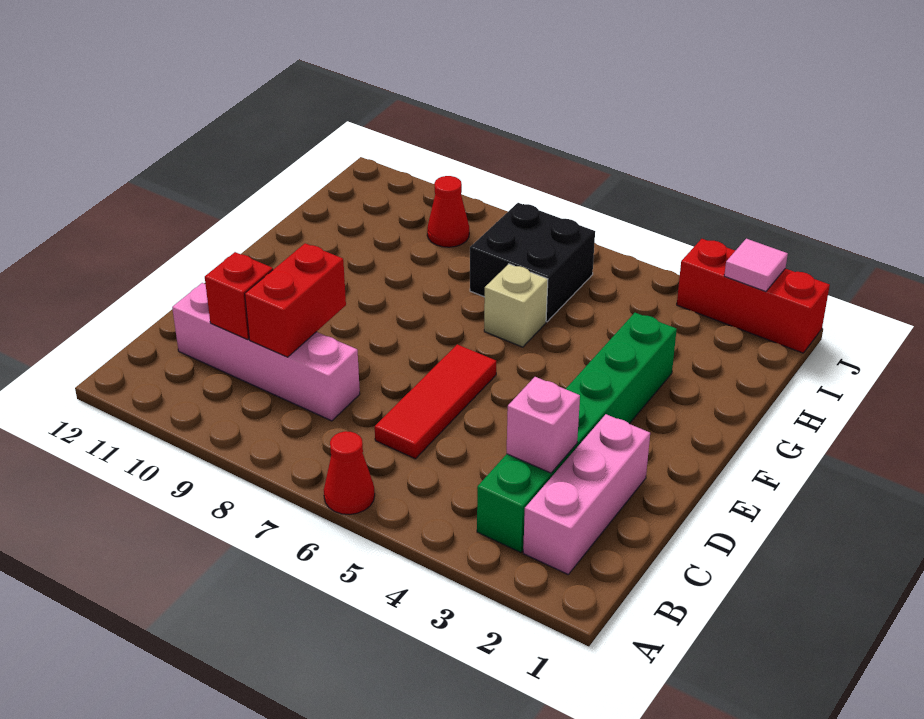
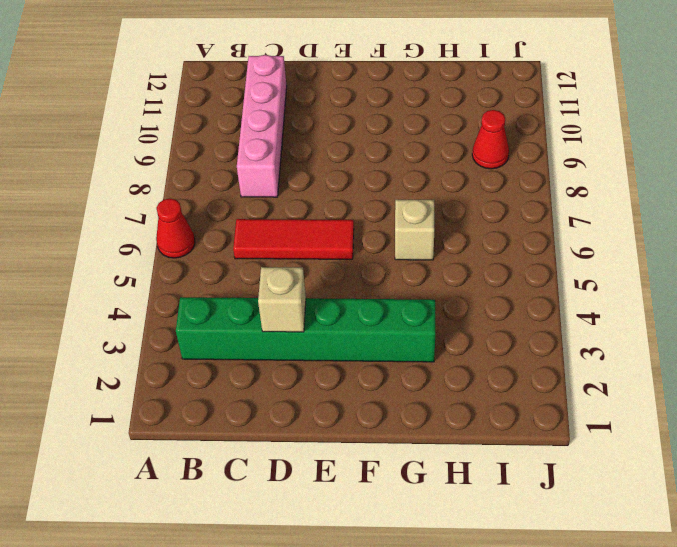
tan 1x1 brick [258,267,306,332] -> none
none -> pink 1x3 brick [523,414,650,574]
none -> black 2x2 brick [470,203,595,322]
none -> red 1x3 brick [677,239,830,353]

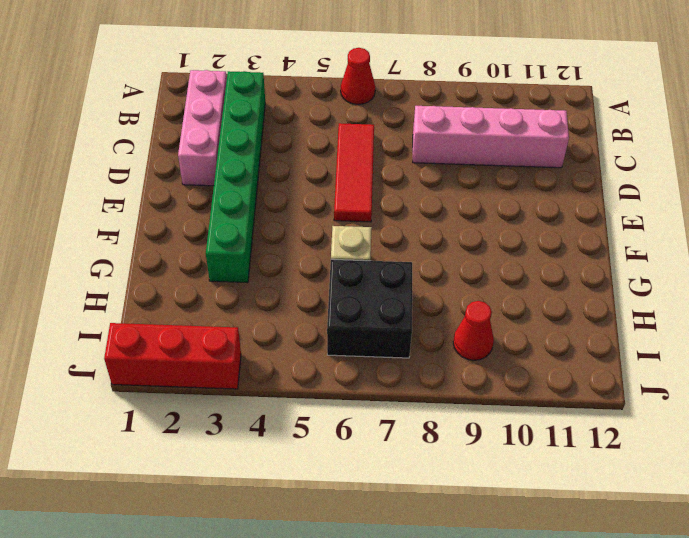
none -> pink 1x1 brick [507,377,580,473]
none -> red 1x2 brick [245,243,346,357]
none -> red 1x1 brick [205,252,273,339]

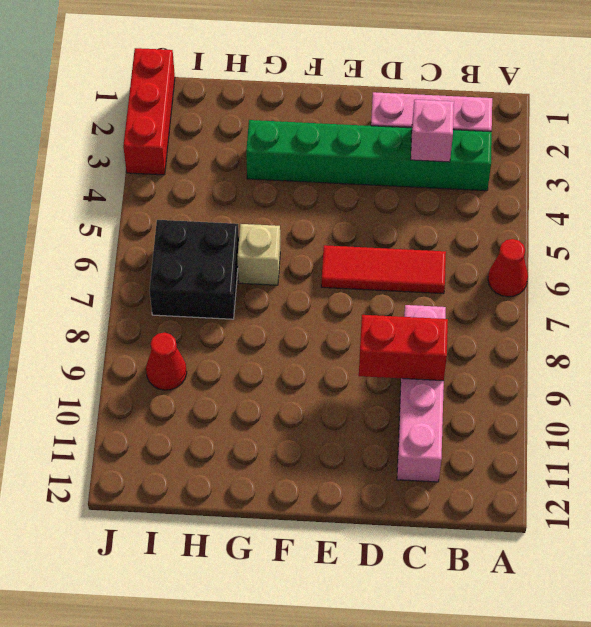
none -> red 1x1 brick [205,252,273,339]
none -> pink 1x1 tile [724,239,788,292]

